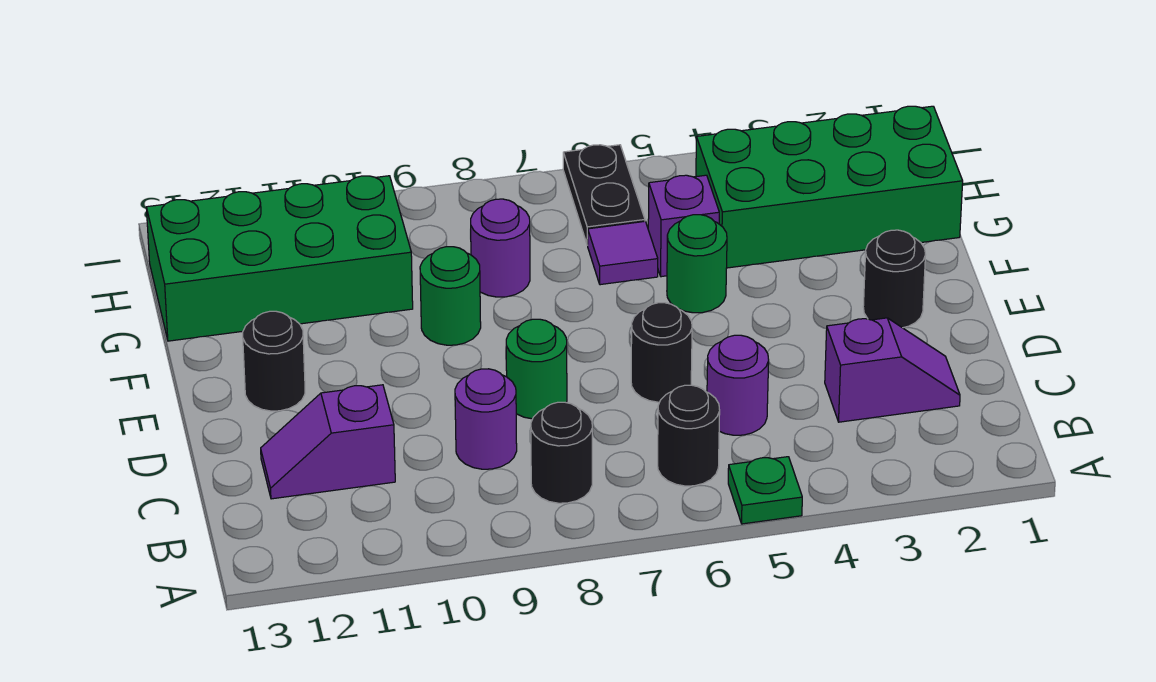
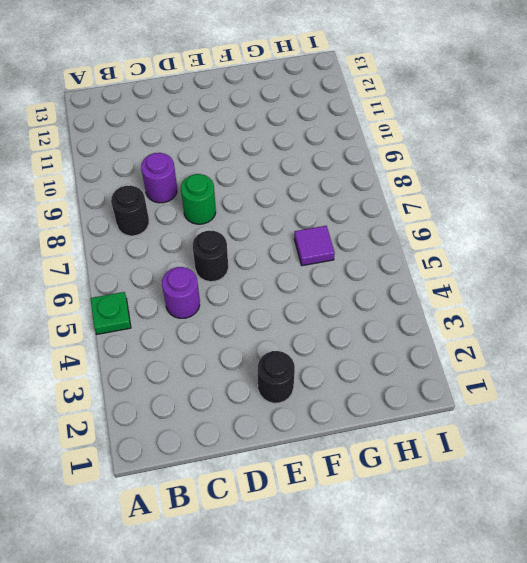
none -> black 1x1 round brick [658,385,720,486]
none -> purple 1x2 slope [825,318,960,422]
none -> purple 1x2 slope [261,385,395,499]

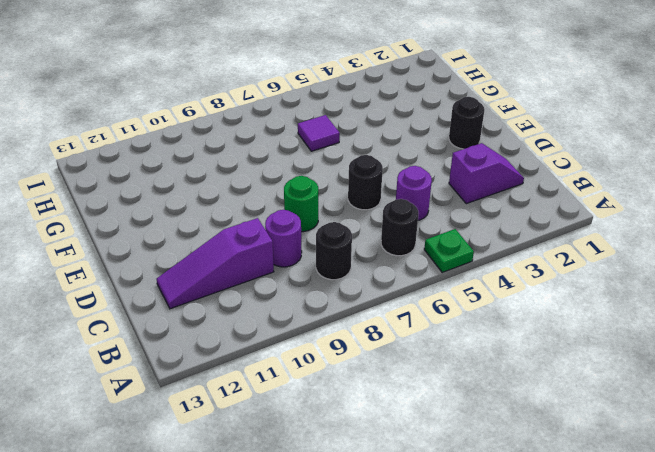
purple 1x3 slope [157,218,274,309] -> purple 1x2 slope [261,385,395,499]
none -> black 1x1 round brick [243,311,305,411]
none -> green 1x1 round brick [667,215,727,313]
none -> green 1x1 round brick [420,247,481,345]

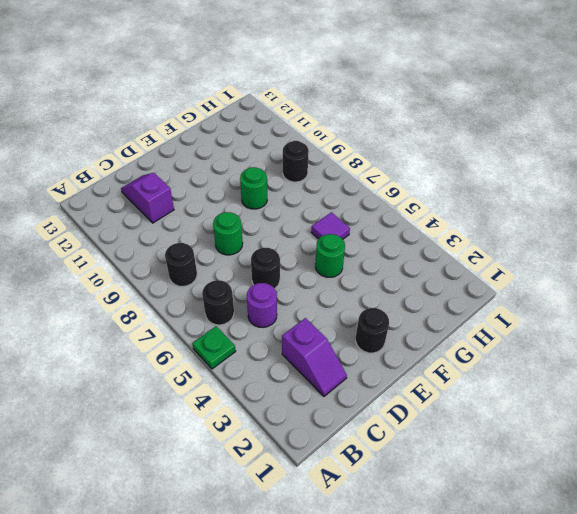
black 1x1 round brick [283,141,309,182] -> black 1x1 round brick moved to [243,311,305,411]
none -> purple 1x1 round brick [455,369,517,469]
none -> green 2x4 brick [696,106,963,268]
none -> purple 1x1 brick [648,175,719,277]

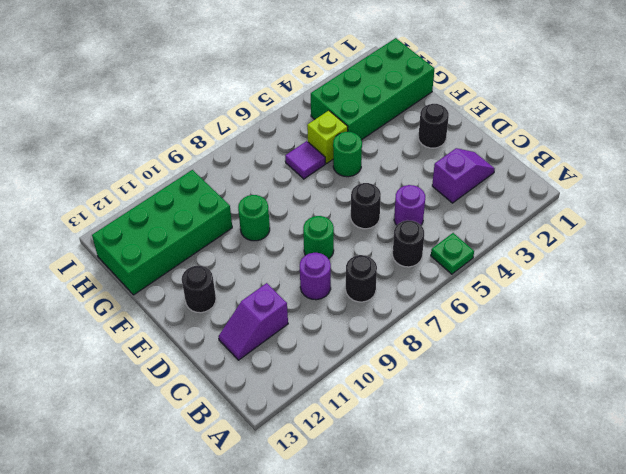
lime 1x1 brick [307,111,348,164] -> purple 1x1 brick [648,175,719,277]
none -> purple 1x1 round brick [470,199,530,297]
none -> black 1x2 plate [563,145,645,245]

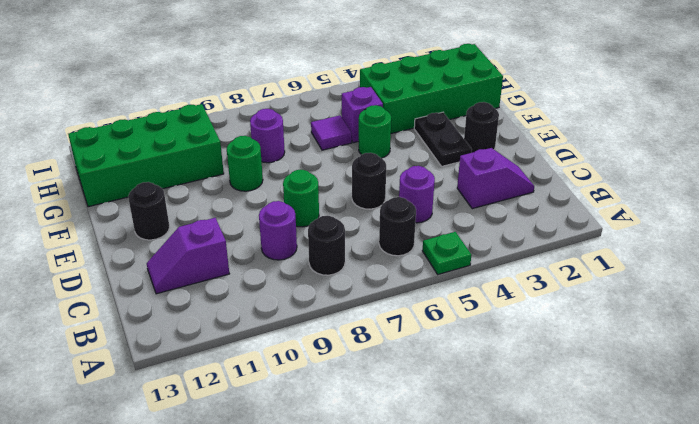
black 1x2 plate [414,112,472,166] -> black 1x2 plate moved to [563,145,645,245]

